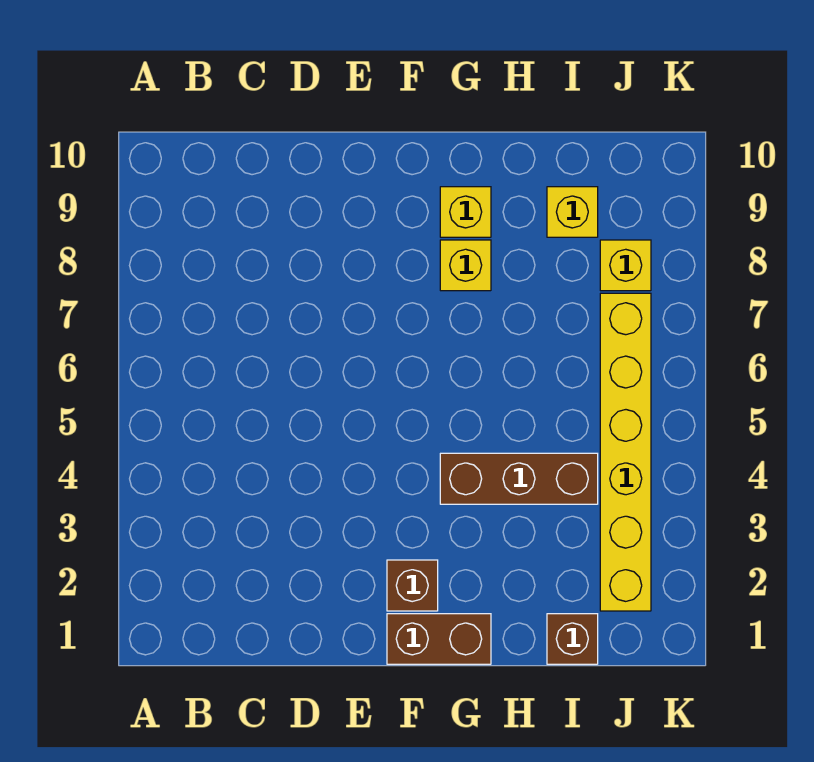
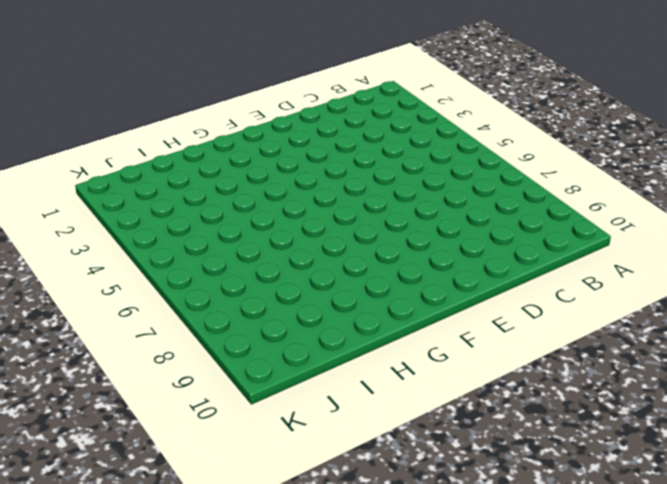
none -> brown 1x2 brick [387,614,491,664]
none -> brown 1x1 brick [387,560,438,611]

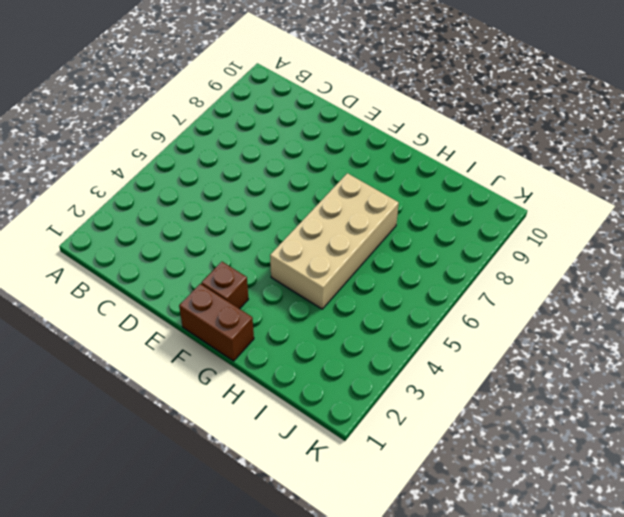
tan 2x4 brick [270,173,399,309] -> brown 1x3 brick [440,453,598,504]
none -> yellow 1x1 brick [440,240,491,291]
none -> yellow 1x1 brick [440,187,491,237]

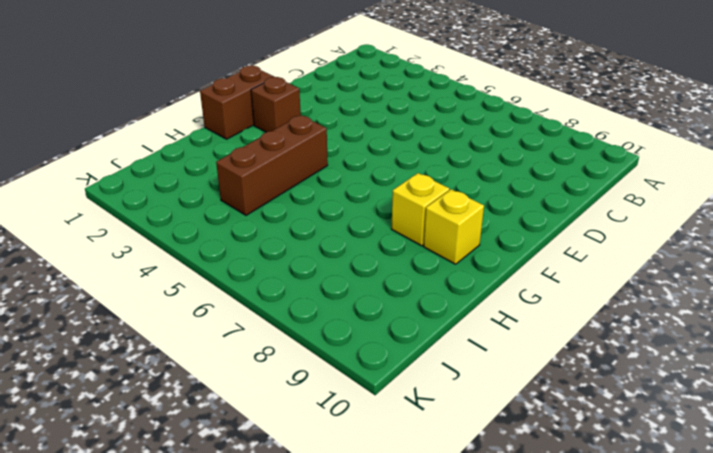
none -> brown 1x1 brick [547,614,598,664]
none -> yellow 1x1 brick [547,187,598,237]

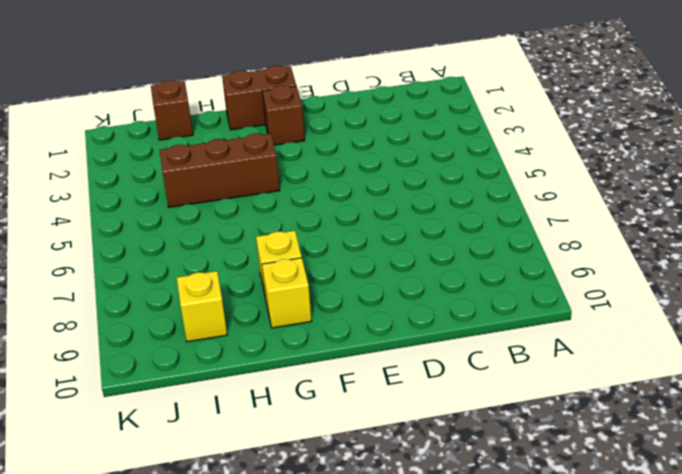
none -> yellow 1x6 brick [600,293,651,611]
none -> yellow 1x1 brick [600,240,651,291]

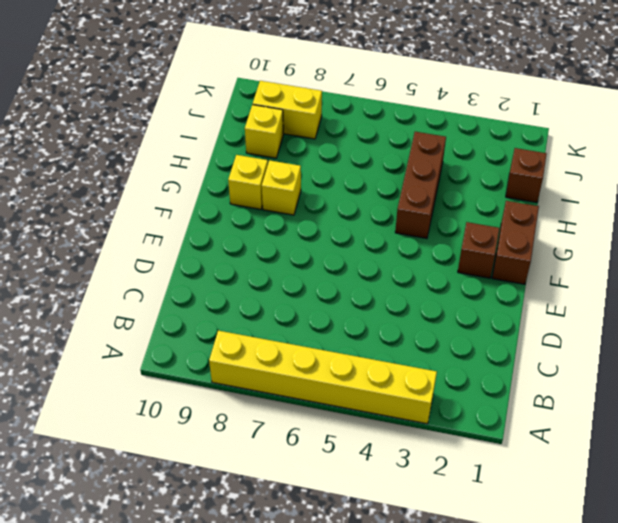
yellow 1x6 brick [209,331,437,424] -> yellow 1x6 brick moved to [600,293,651,611]
yellow 1x2 brick [253,81,322,139] -> yellow 1x1 brick [600,240,651,291]

